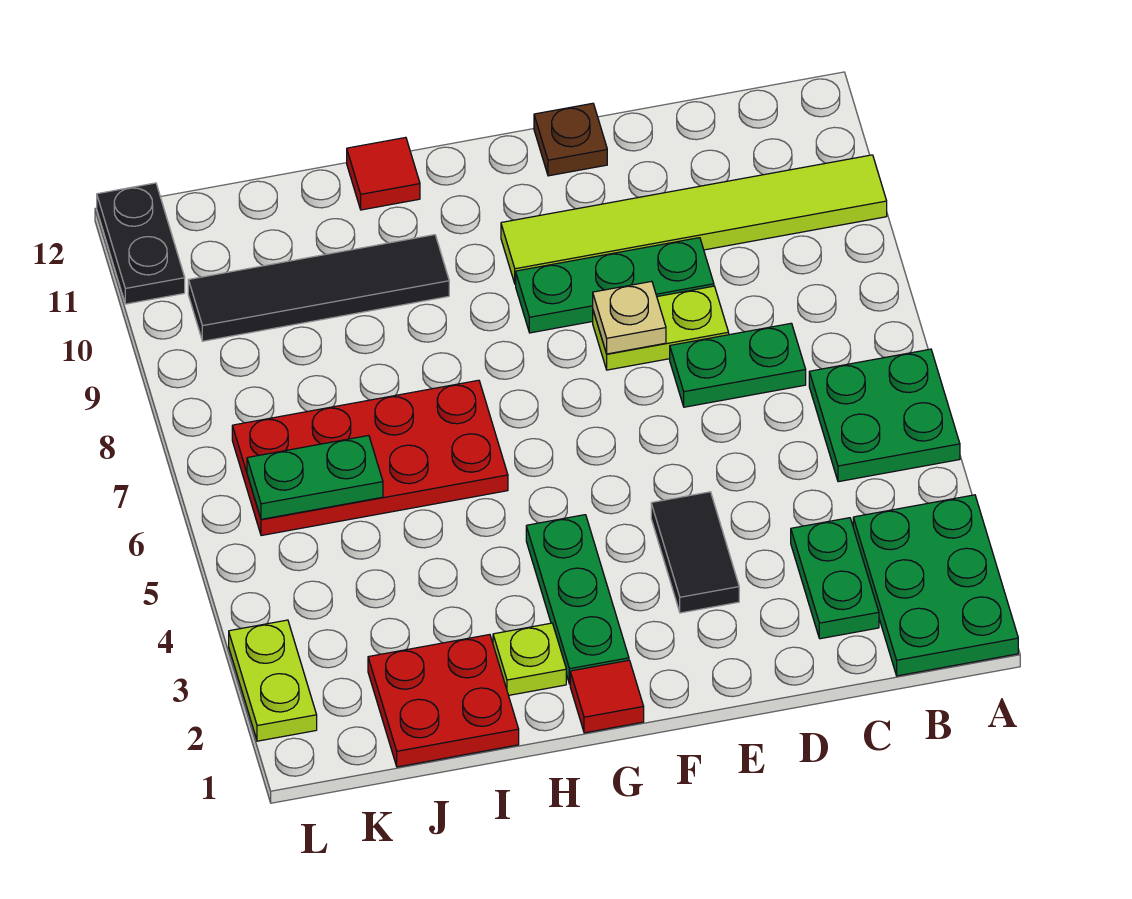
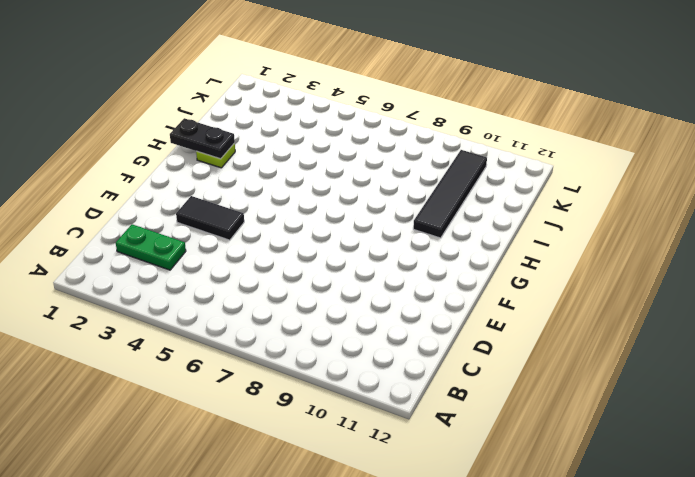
black 1x2 plate [170,118,235,159] -> black 1x2 plate moved to [97,183,185,304]
none -> green 2x3 plate [853,495,1018,676]
none -> green 2x2 plate [809,349,960,482]
none -> lime 1x6 tile [501,155,887,284]

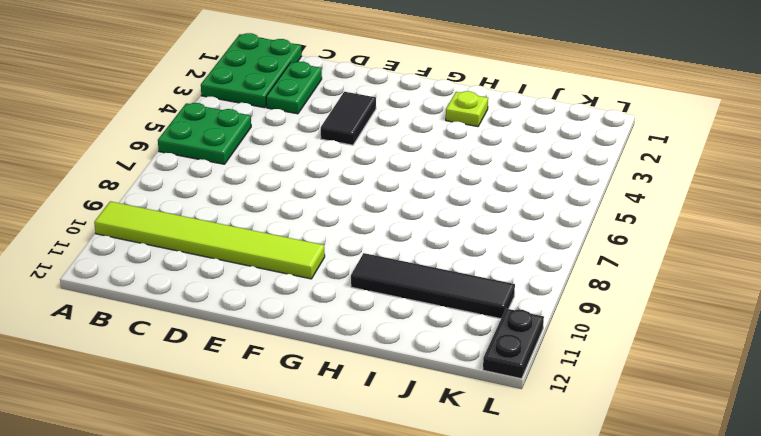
none -> green 1x2 plate [670,323,806,407]
none -> lime 1x2 plate [593,286,729,370]
none -> green 1x3 plate [516,238,714,333]

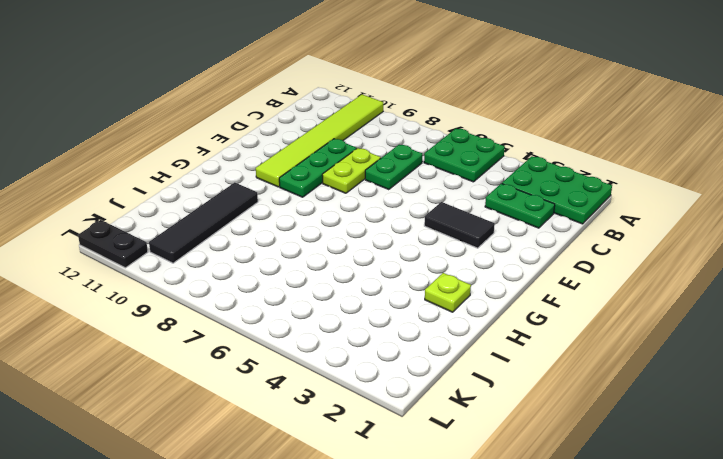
none -> brown 1x1 plate [534,103,607,176]
none -> red 1x1 tile [570,660,644,733]
none -> green 1x3 plate [526,515,629,684]

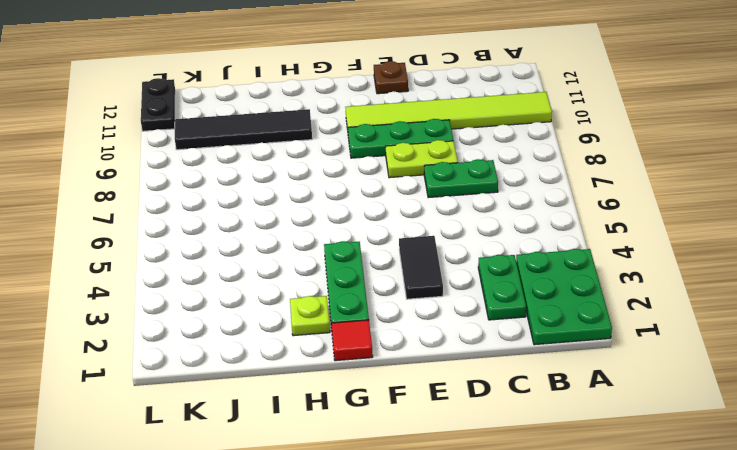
none -> green 2x2 plate [809,349,960,482]
none -> red 2x4 plate [232,380,508,536]
none -> red 1x1 tile [347,137,420,210]

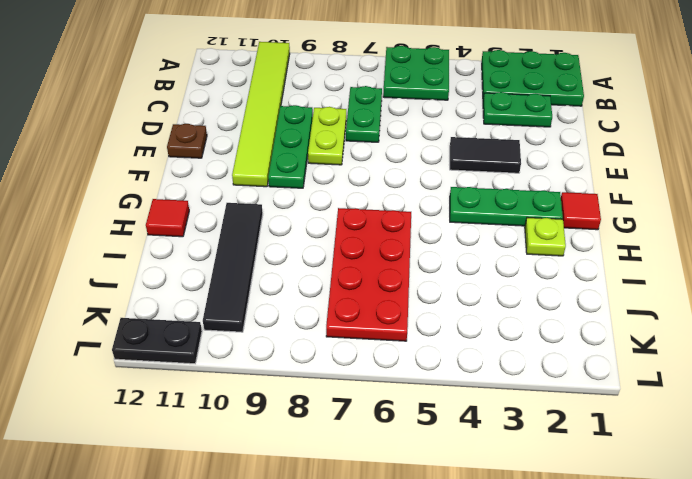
none -> red 2x2 plate [368,635,519,767]
none -> lime 1x2 plate [229,620,317,741]
none -> tan 1x1 plate [593,281,666,354]

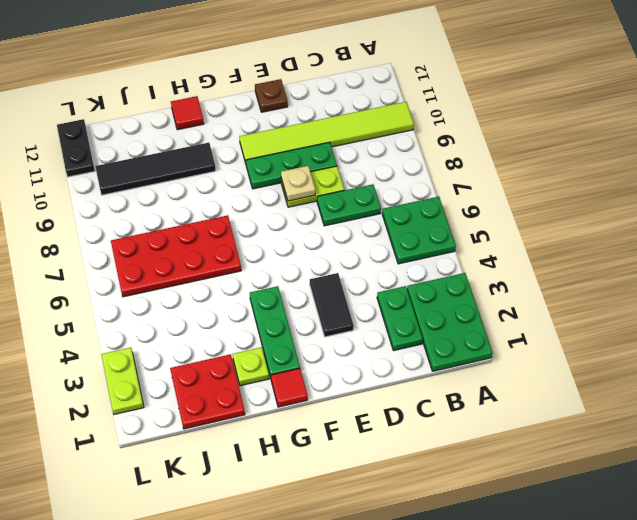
none -> green 1x2 plate [247,435,383,519]

